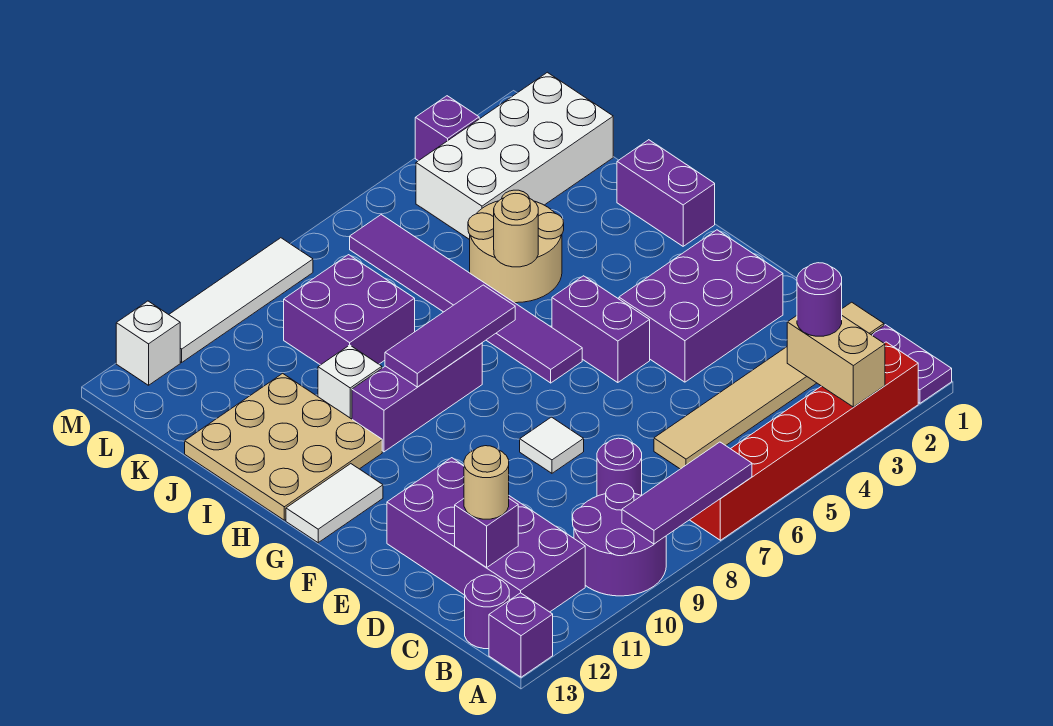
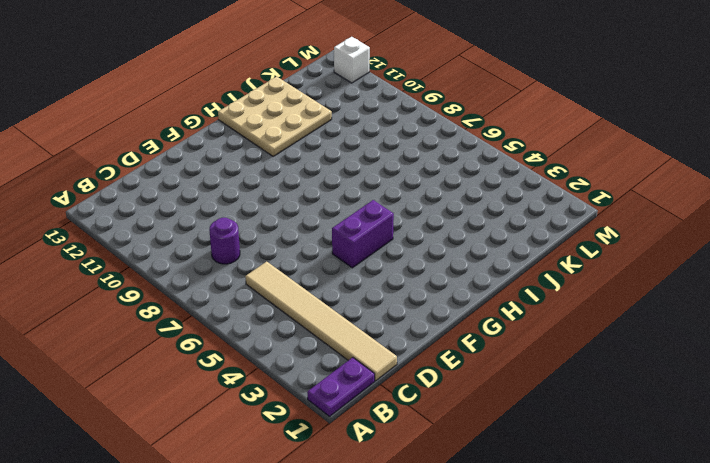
none -> red 1x6 brick [690,342,918,540]
none -> purple 2x2 round brick [573,484,666,596]
none -> purple 1x1 brick [489,593,553,677]
none -> purple 2x4 brick [387,458,585,612]

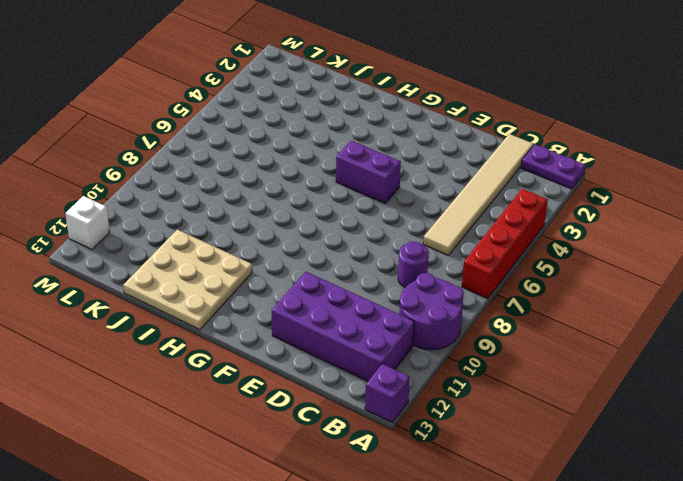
red 1x4 brick [462,189,548,299] -> red 1x6 brick [690,342,918,540]
none -> purple 1x1 round brick [465,575,509,649]
none -> purple 2x3 brick [619,230,783,382]
none -> white 1x1 tile [520,417,584,473]
none -> purple 1x6 tile [350,215,582,383]

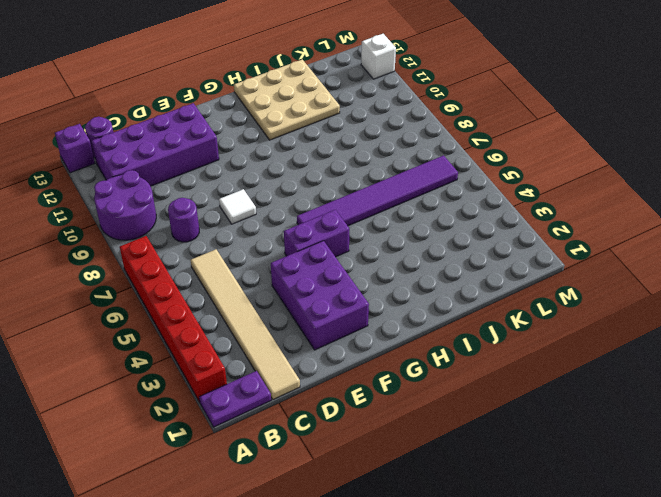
none -> white 1x2 tile [286,464,383,543]
none -> purple 1x2 brick [617,140,715,246]
none -> purple 1x3 brick [352,343,482,452]
none -> tan 2x2 round brick [468,190,564,303]

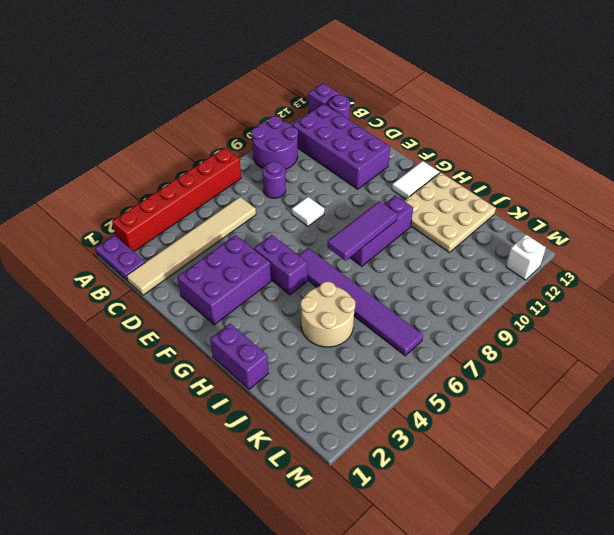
none -> white 1x1 brick [318,345,382,419]
none -> purple 2x2 brick [284,255,415,365]
none -> white 2x4 brick [416,72,613,240]
none -> purple 1x1 brick [415,96,479,161]

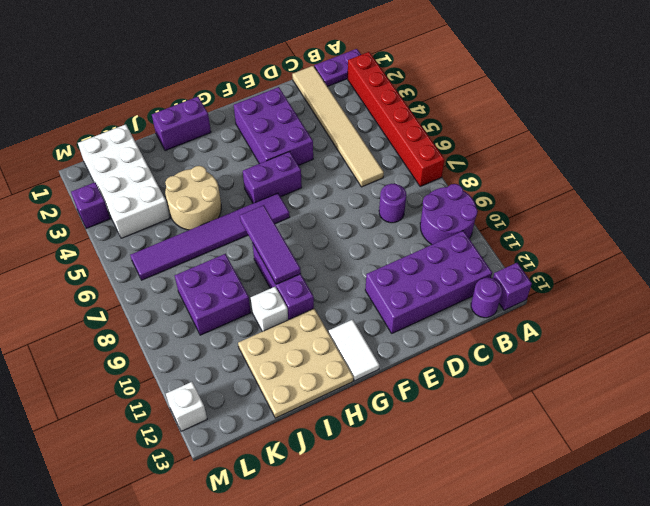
none -> white 1x1 tile [520,417,584,473]
none -> white 1x4 tile [169,238,313,362]
none -> tan 1x2 brick [787,316,885,407]
none -> purple 1x3 tile [622,442,752,544]

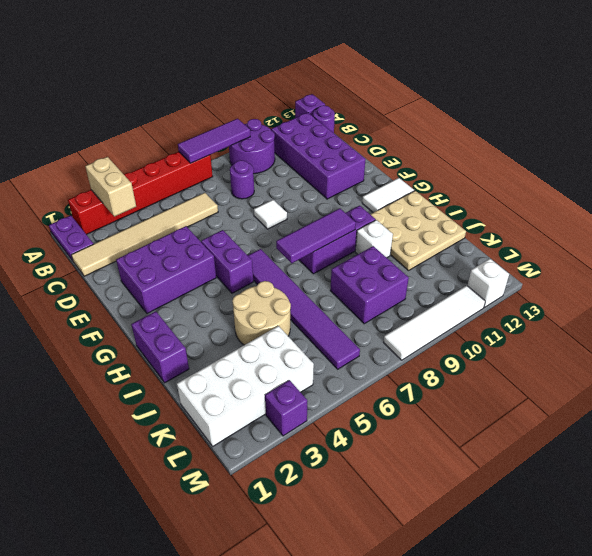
none -> purple 1x1 brick [455,499,518,567]
none -> tan 1x1 round brick [494,193,538,267]
none -> purple 1x1 round brick [797,263,842,336]
none -> tan 1x1 round brick [464,446,509,519]

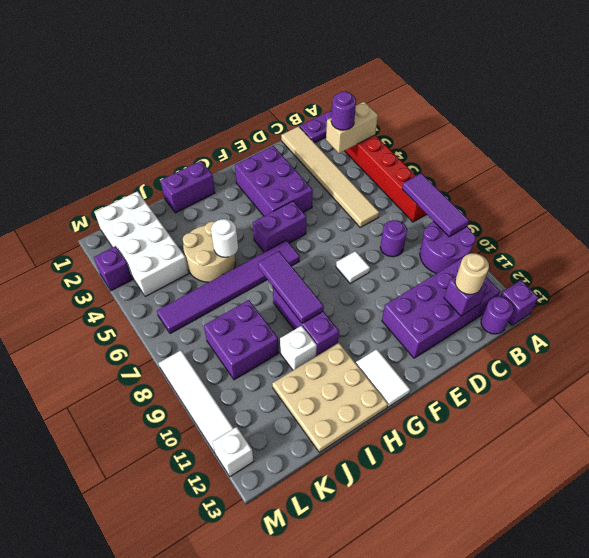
white 1x1 round brick [211,219,238,257] -> tan 1x1 round brick [494,193,538,267]

